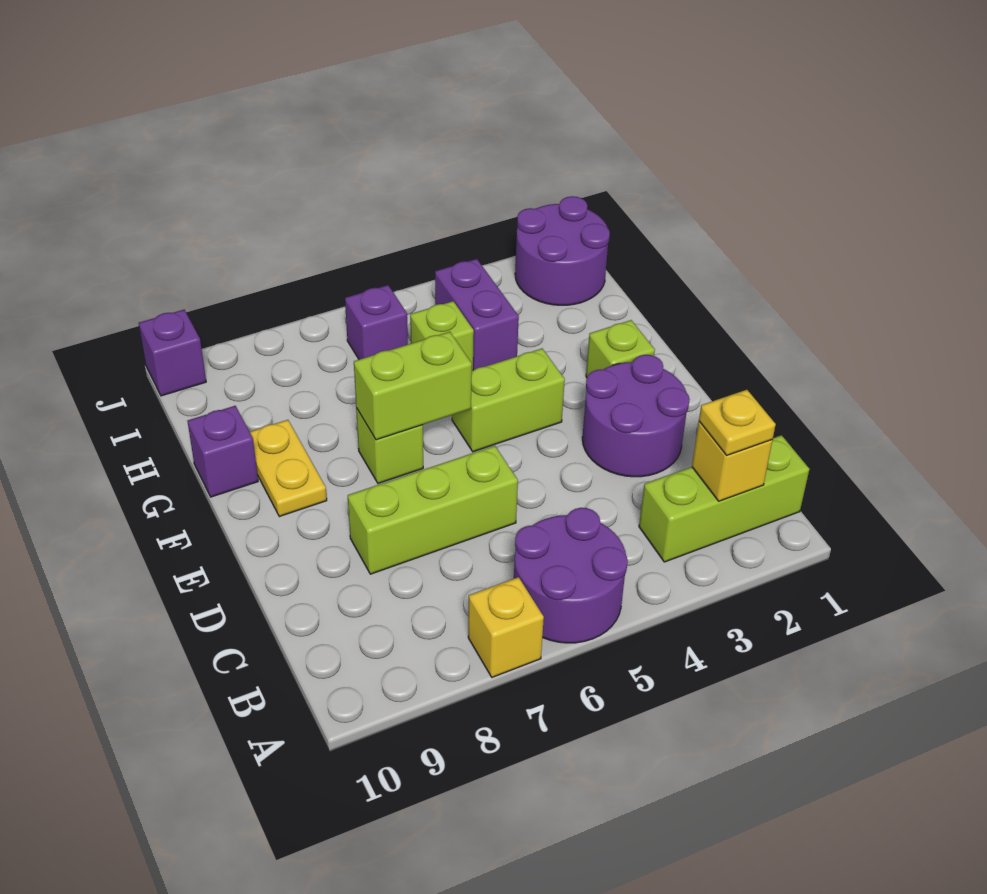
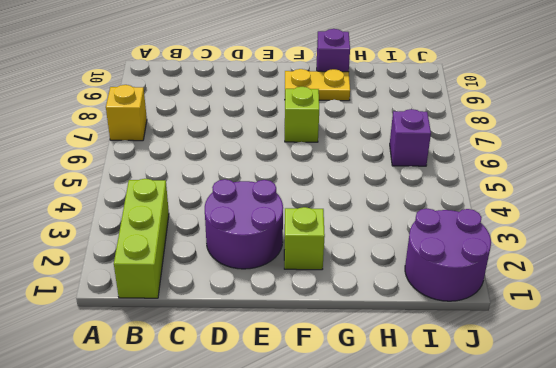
none -> purple 2x2 round brick [514,508,628,643]
none -> lime 1x3 brick [348,446,518,574]
none -> lime 1x2 brick [452,349,565,452]

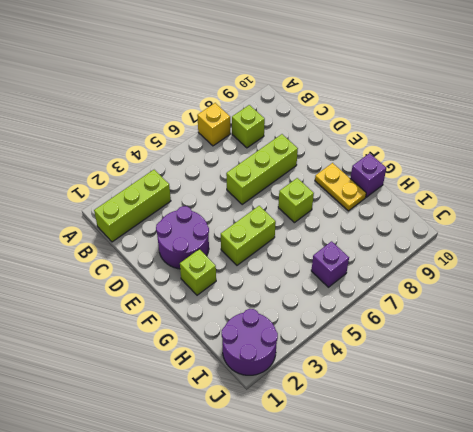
lime 1x1 brick [232,105,265,148] -> lime 1x1 brick moved to [410,301,474,371]
none -> purple 2x2 round brick [514,508,628,643]
none -> purple 1x2 brick [435,259,519,370]
none -> purple 1x1 brick [139,310,206,396]

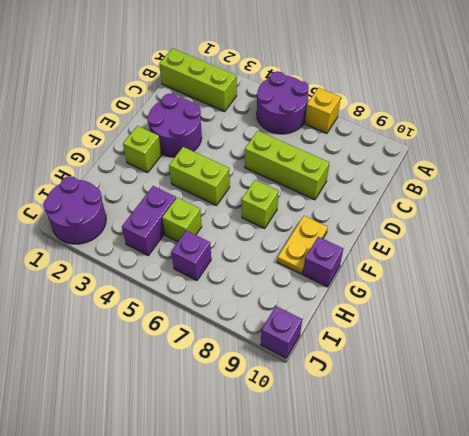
none -> yellow 1x1 brick [692,421,772,501]
none -> lime 1x2 brick [354,332,472,440]
none -> yellow 1x1 plate [699,390,776,456]

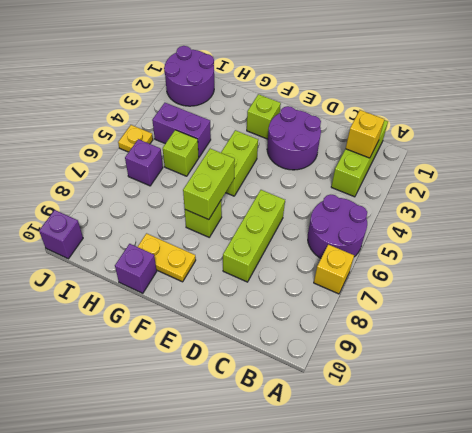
yellow 1x1 plate [118,125,153,152] -> yellow 1x1 plate moved to [699,390,776,456]

